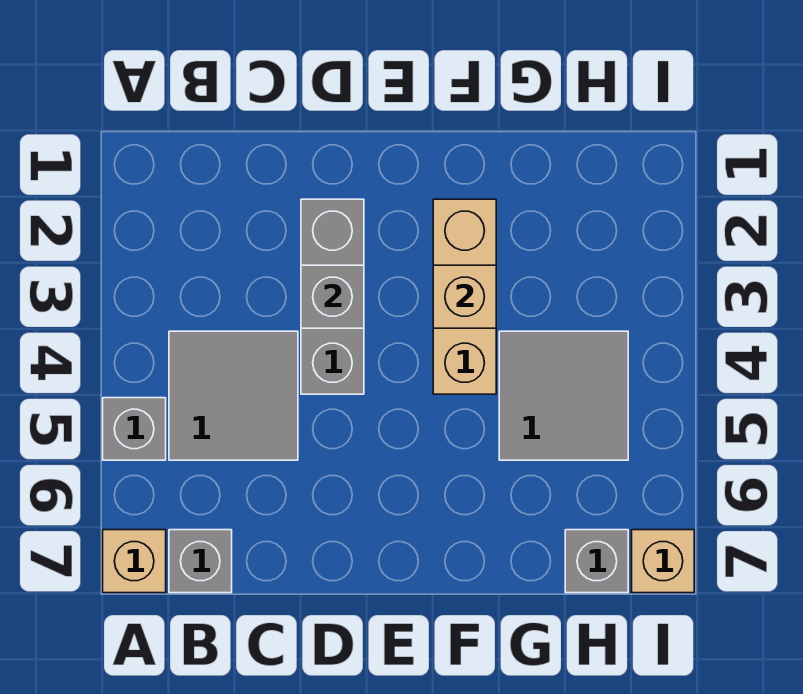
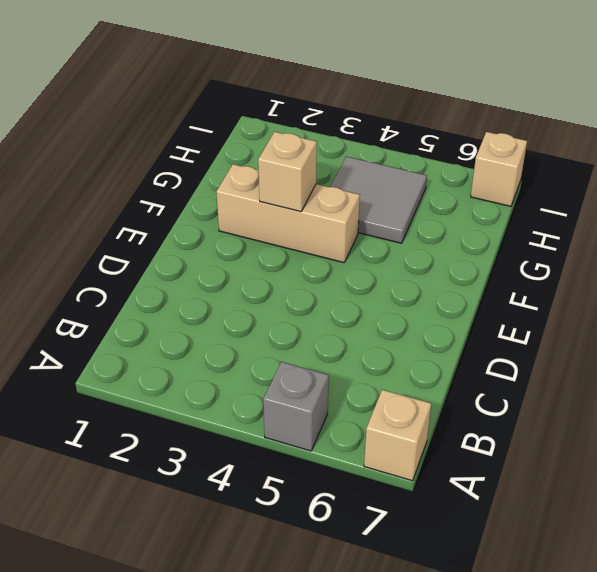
none -> grey 2x2 tile [169,331,298,460]
none -> grey 1x1 brick [169,530,232,593]

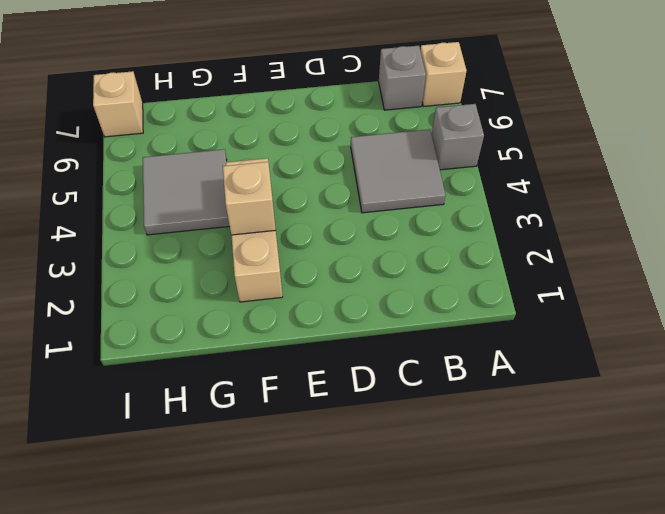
none -> grey 1x3 brick [301,199,364,394]
none -> grey 1x1 brick [565,530,628,593]

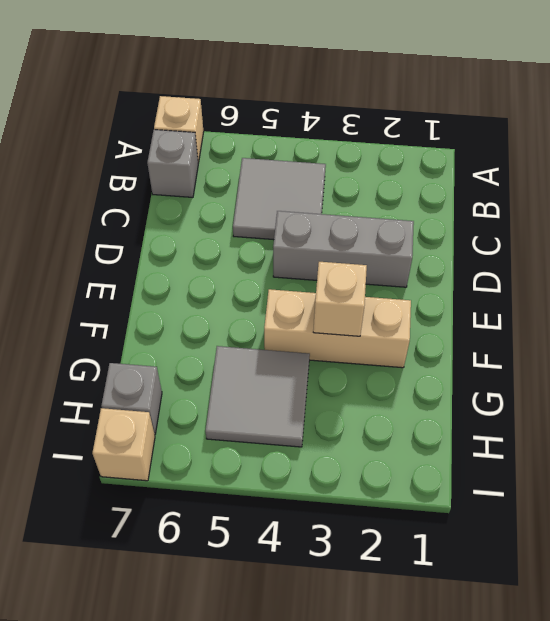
none -> grey 1x1 brick [103,398,166,460]
none -> grey 1x1 brick [301,265,364,328]

